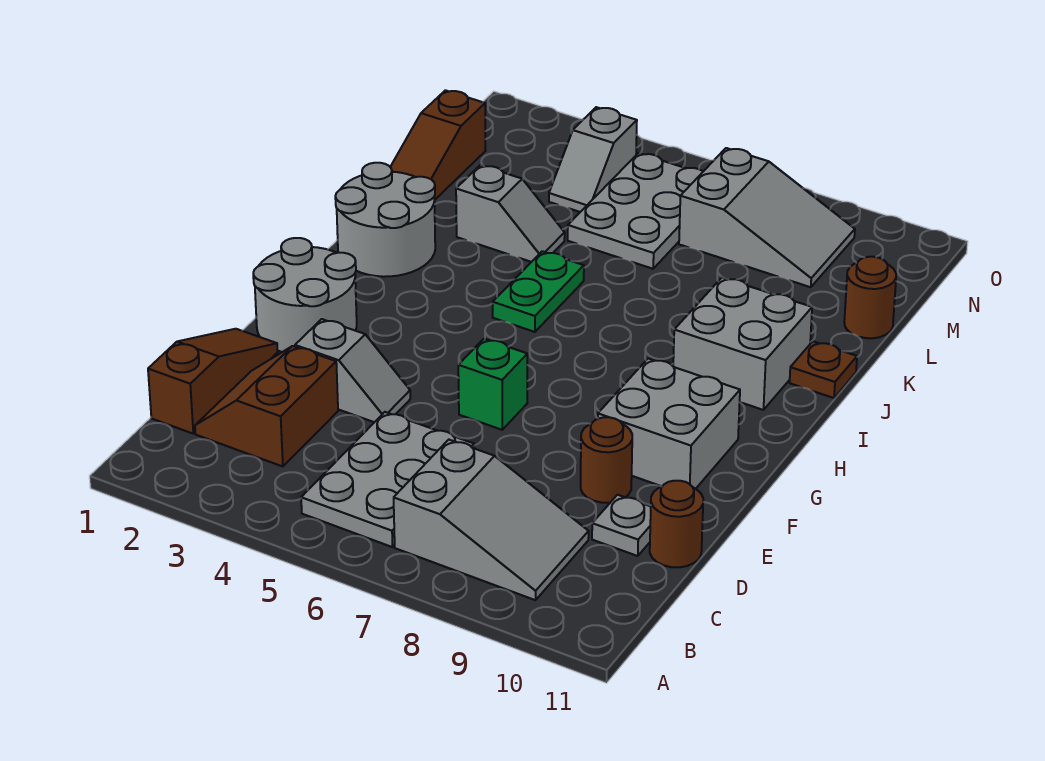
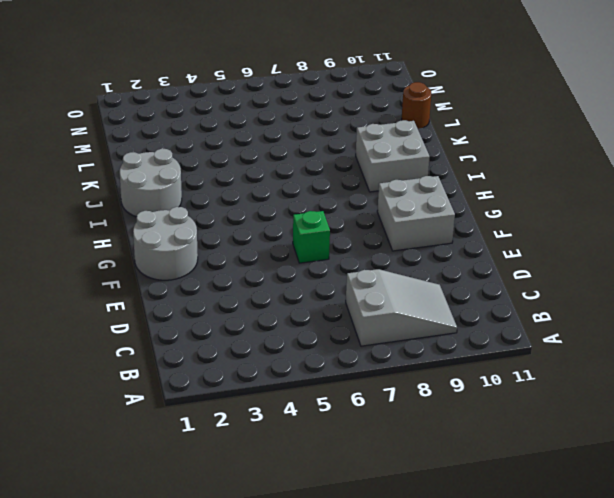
none -> grey 2x3 plate [301,412,474,547]
none -> brown 1x3 slope [148,329,278,434]
none -> brown 2x2 slope [195,346,338,467]

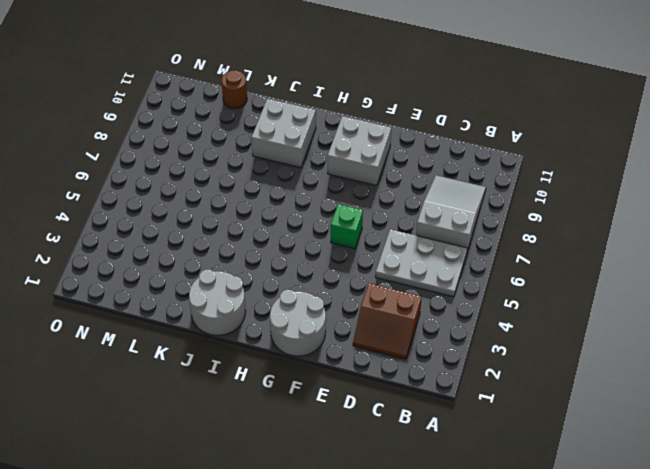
none -> brown 1x3 slope [148,329,278,434]
none -> grey 1x1 plate [592,495,651,556]
none -> brown 1x1 round brick [650,481,703,567]

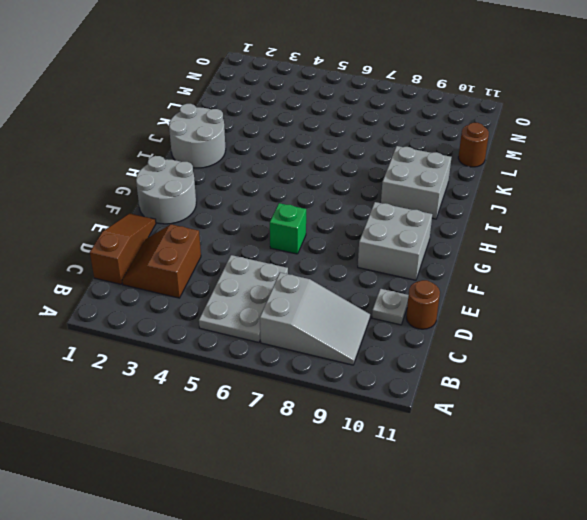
none -> grey 1x2 slope [295,319,410,422]
none -> brown 1x1 round brick [581,417,632,503]
none -> green 1x2 plate [493,251,584,332]

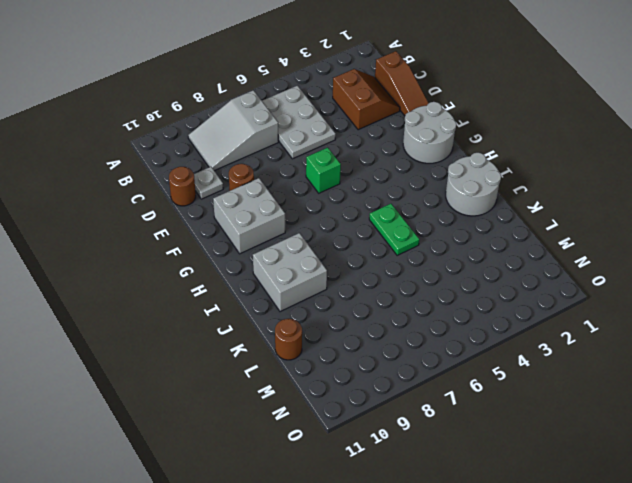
none -> grey 1x2 slope [295,319,410,422]
none -> brown 1x1 plate [790,341,857,398]
none -> brown 1x3 slope [391,90,486,200]

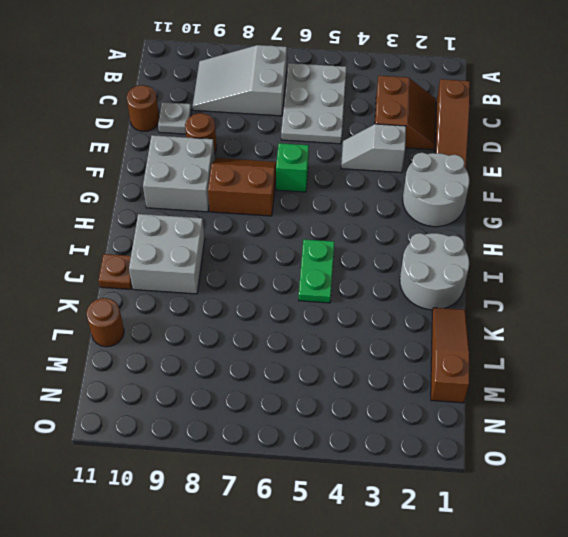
brown 2x2 slope [208,158,277,216] -> none
none -> grey 1x2 slope [456,165,565,262]
none -> grey 2x3 plate [568,153,703,269]
none -> grey 1x2 slope [549,107,637,212]

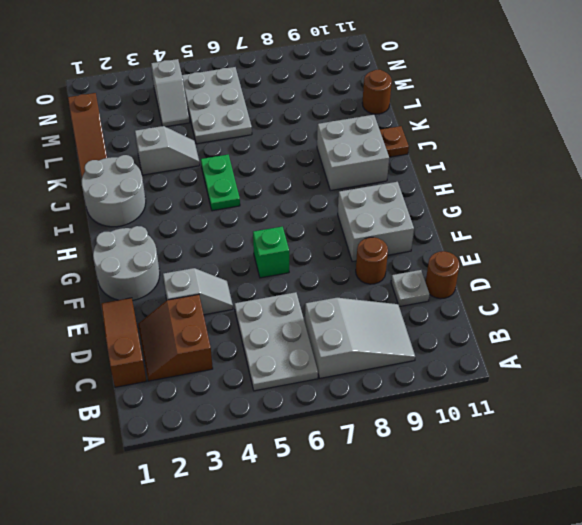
none -> grey 2x3 slope [679,148,855,287]

